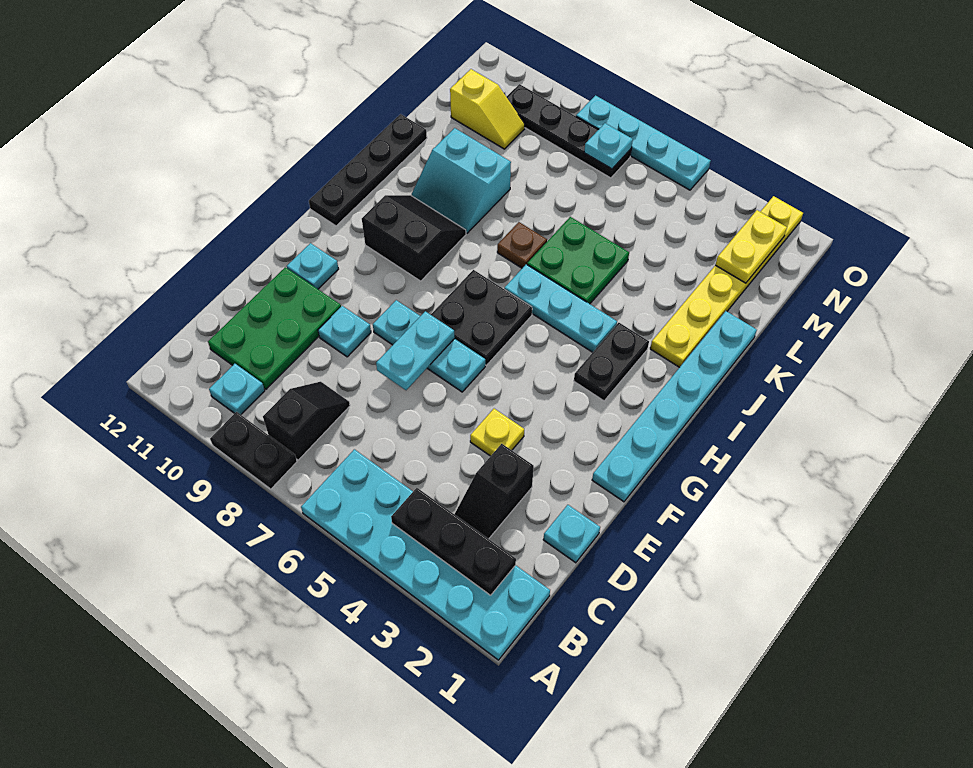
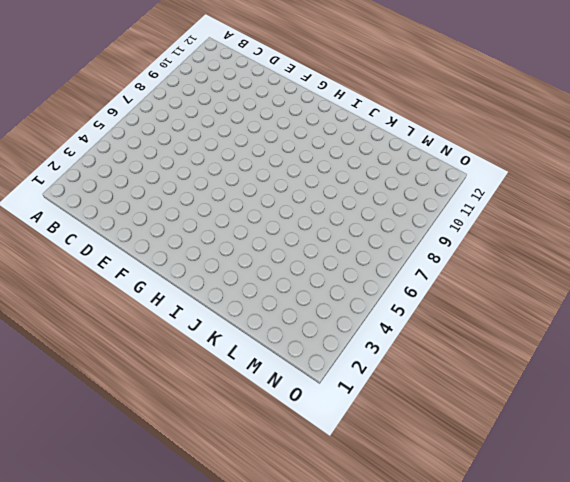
none -> cyan 2x6 plate [301,449,550,660]
none -> black 1x2 plate [210,412,297,489]
none -> black 1x2 slope [263,382,350,460]

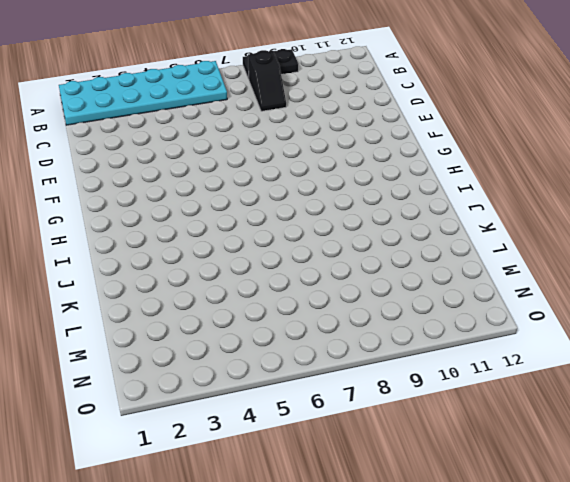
none -> cyan 1x1 plate [209,364,265,415]
none -> black 1x2 slope [454,444,534,539]
none -> green 2x3 plate [208,267,341,389]

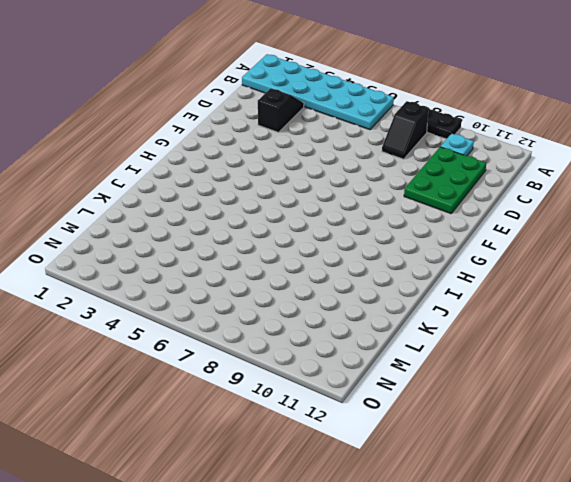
none -> cyan 1x1 plate [543,505,600,563]
none -> yellow 1x1 plate [470,409,524,456]
none -> cyan 1x1 plate [318,306,371,357]

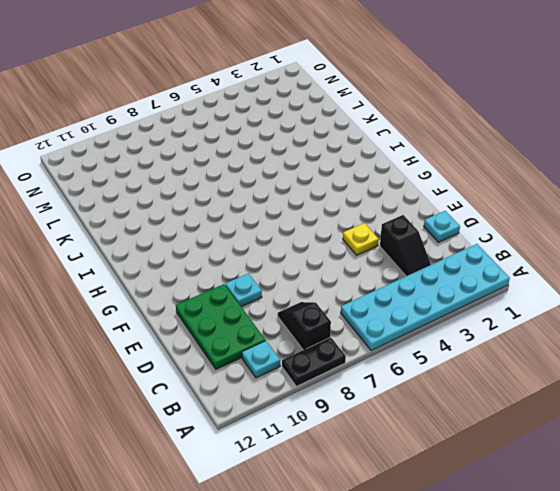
none -> cyan 1x6 plate [592,311,757,502]
none -> cyan 1x3 plate [373,300,485,392]
none -> cyan 1x1 plate [287,243,338,289]

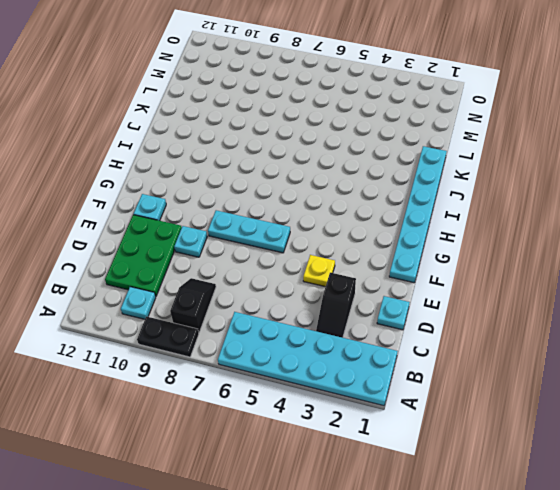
none -> black 2x2 plate [431,270,532,365]
none -> black 1x2 plate [574,323,649,401]
none -> black 2x2 slope [362,195,466,281]

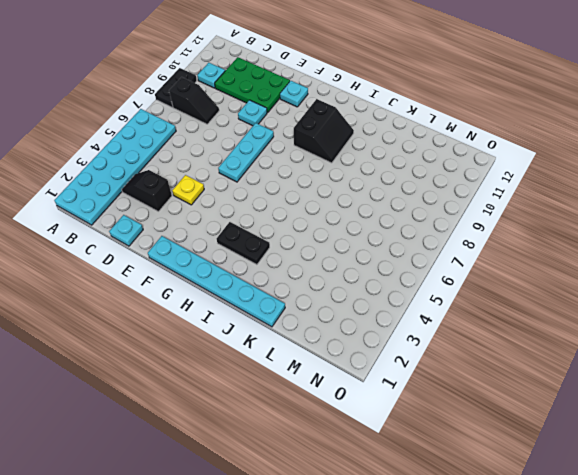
none -> black 2x2 plate [431,270,532,365]
none -> black 1x4 plate [309,114,427,226]
none -> cyan 1x3 plate [504,264,617,352]

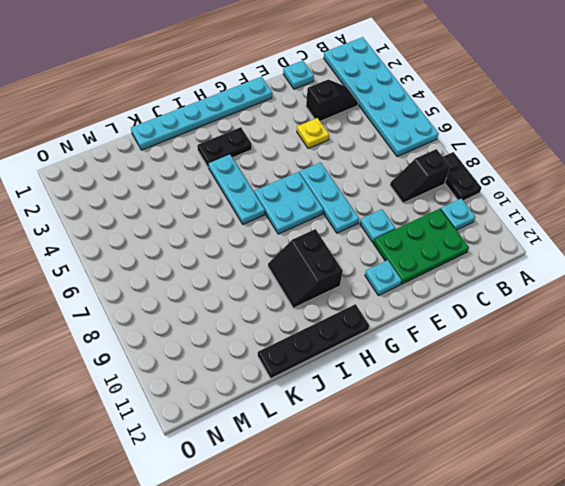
cyan 2x2 plate [254,172,323,234] -> black 2x2 plate [431,270,532,365]
none -> yellow 1x6 plate [650,196,803,367]
none -> green 2x2 plate [527,217,629,304]
none -> brown 1x1 plate [497,222,547,268]

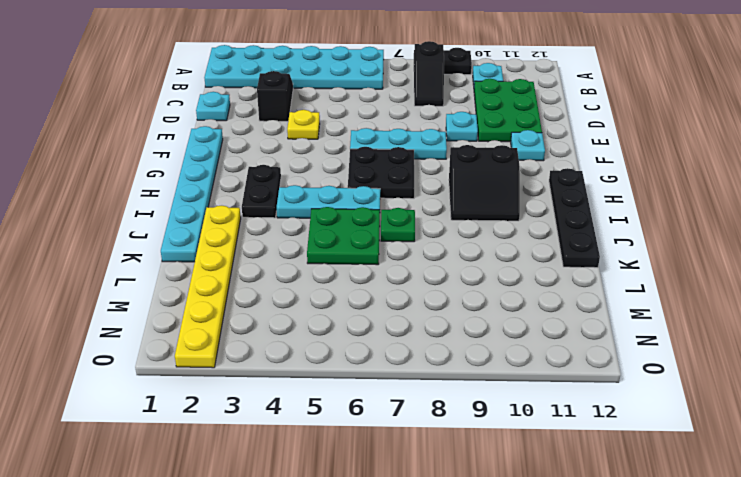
green 1x1 plate [381,208,415,242] -> brown 1x1 plate [497,222,547,268]
none -> cyan 2x2 slope [412,128,511,233]
none -> yellow 1x2 slope [450,69,525,149]
none -> black 1x4 plate [507,84,631,178]

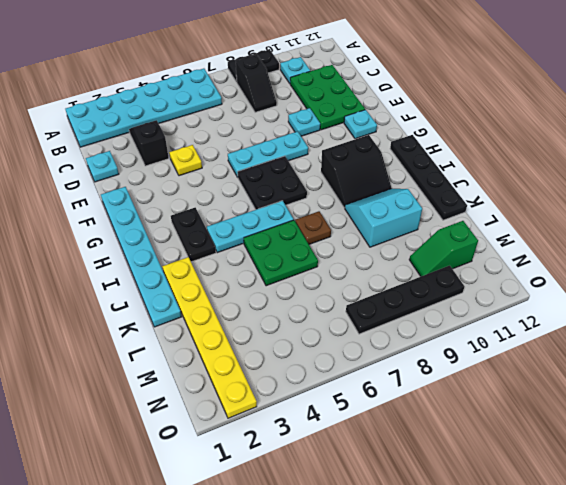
green 1x2 slope [409,221,478,276] -> yellow 1x2 slope [450,69,525,149]
none -> cyan 1x4 plate [576,95,711,190]
none -> black 1x3 plate [391,488,516,595]
none -> cyan 1x2 plate [376,311,455,390]

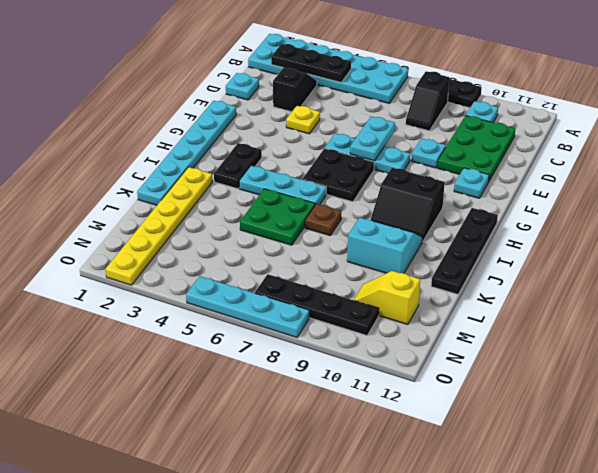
none -> yellow 1x2 plate [715,210,787,283]
none -> cyan 1x1 plate [584,123,633,169]

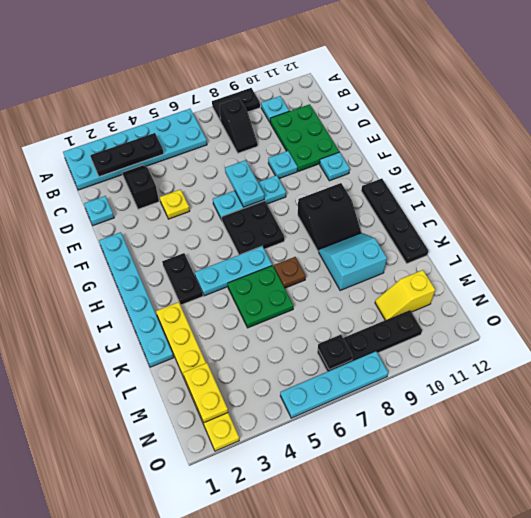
black 1x1 plate [318,335,353,370] -> cyan 1x1 plate [584,123,633,169]

